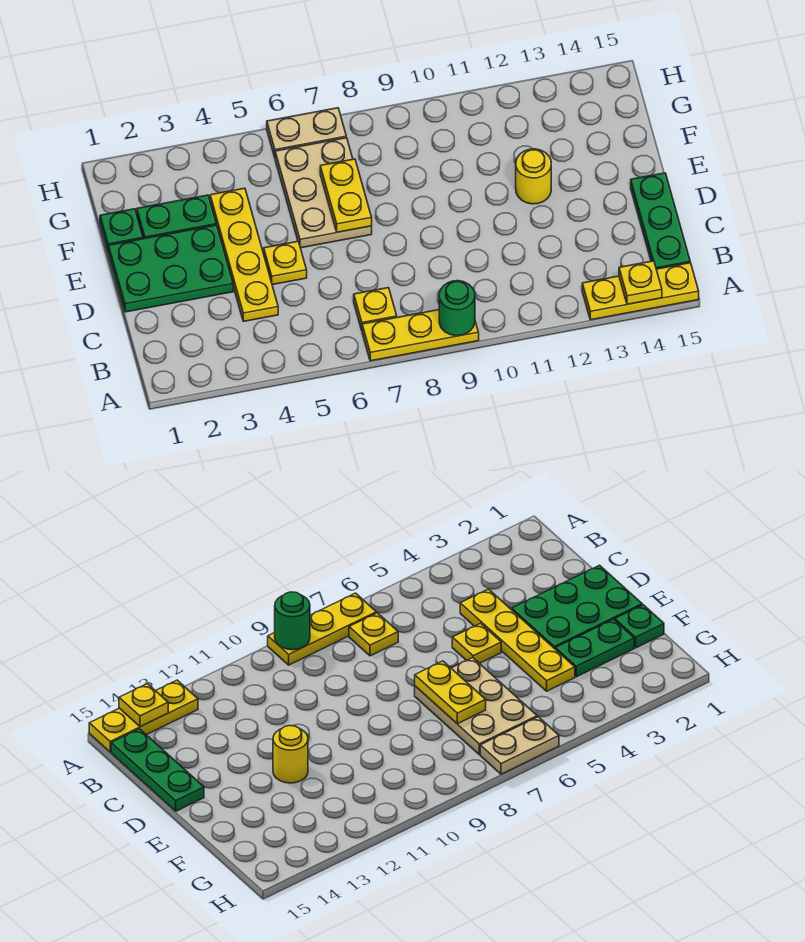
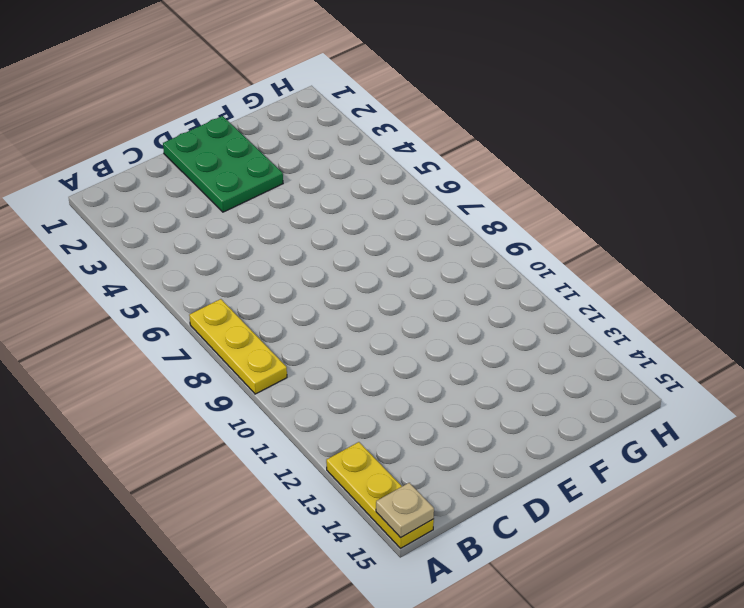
tan 1x1 plate [376,483,434,538] -> none
none -> yellow 1x1 plate [354,288,397,330]
none -> green 1x3 plate [631,173,690,269]
none -> yellow 1x4 plate [210,188,278,321]

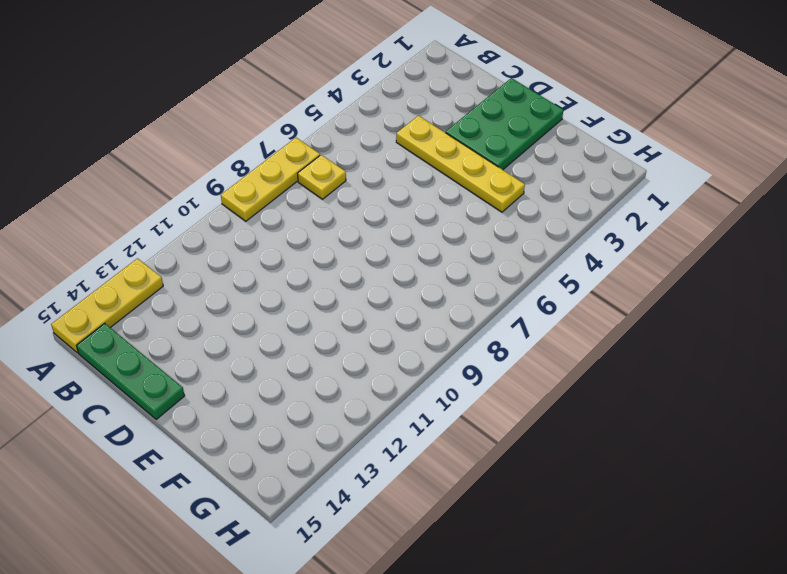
none -> yellow 1x1 plate [264,241,307,285]
none -> tan 2x3 plate [275,138,372,248]
none -> yellow 1x1 round brick [516,149,551,204]

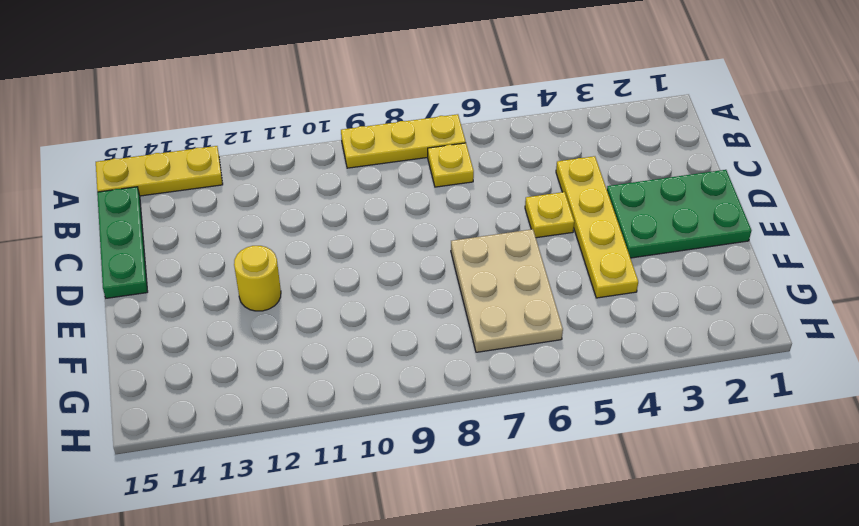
none -> green 1x1 plate [100,209,143,252]
none -> green 1x2 plate [137,195,216,239]
none -> tan 1x2 plate [267,108,346,157]

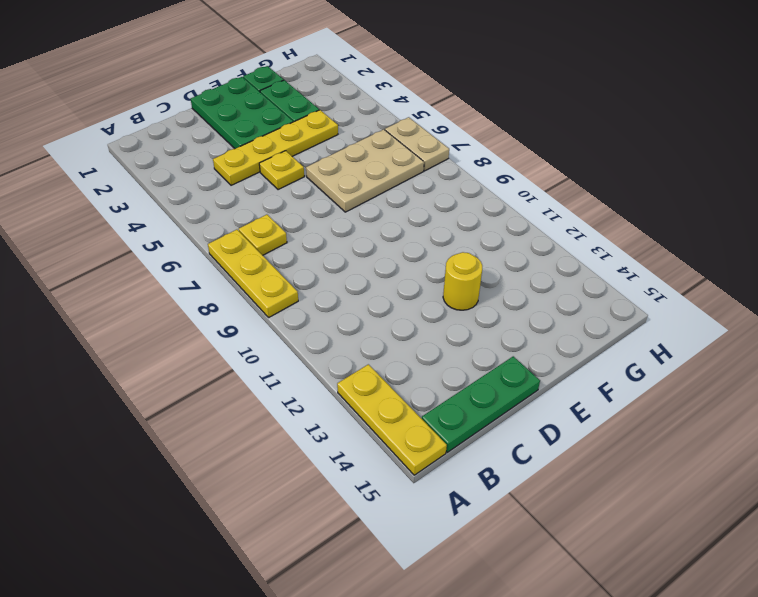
none -> green 1x1 round brick [439,281,475,336]
none -> yellow 1x1 plate [619,261,662,304]
none -> yellow 1x2 plate [320,159,372,232]

